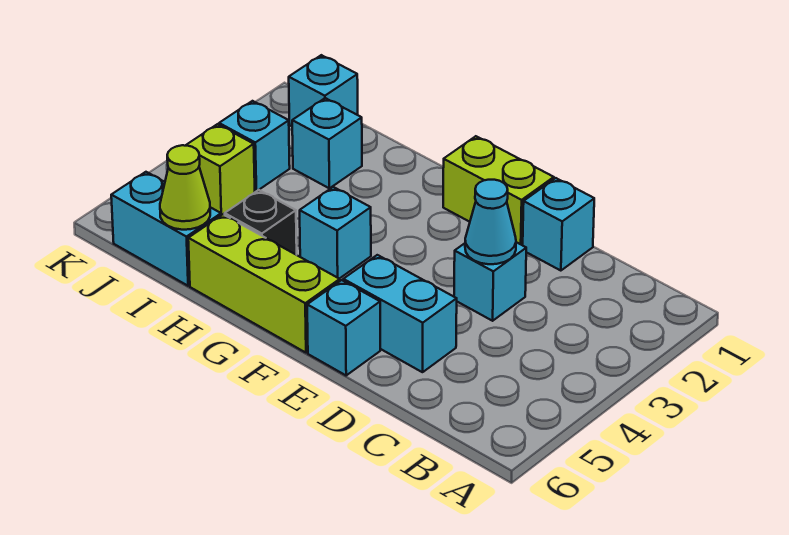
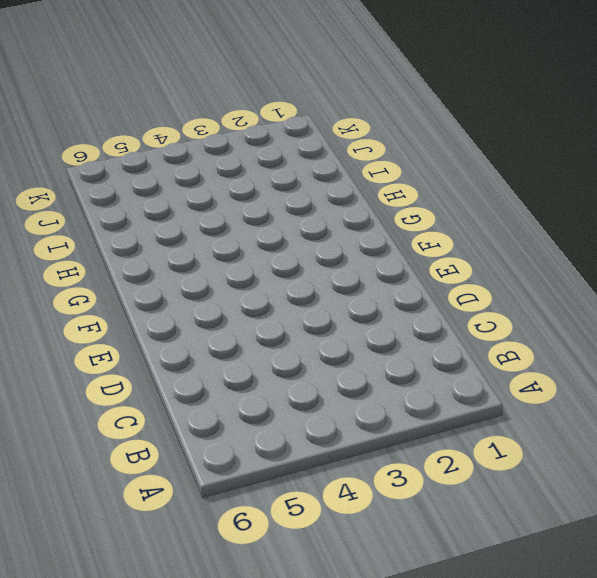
none -> cyan 1x1 brick [523,178,594,271]
none -> cyan 1x1 brick [454,242,526,321]
none -> cyan 1x2 brick [343,255,457,372]

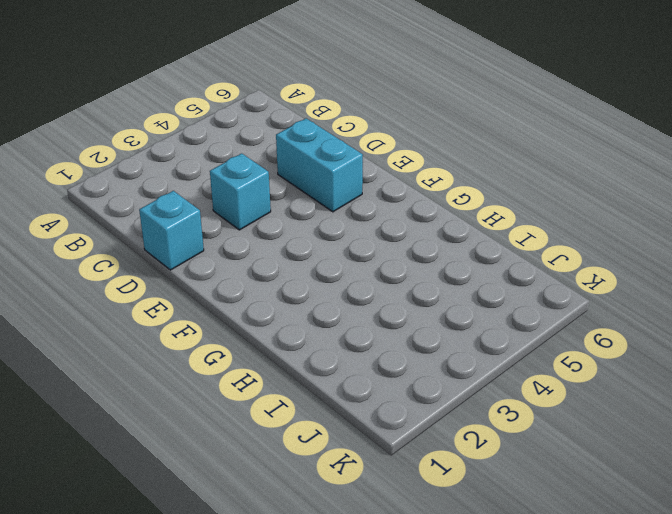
none -> lime 1x2 brick [443,136,554,245]
none -> cyan 1x1 brick [307,280,380,375]
none -> lime 1x3 brick [188,215,340,353]

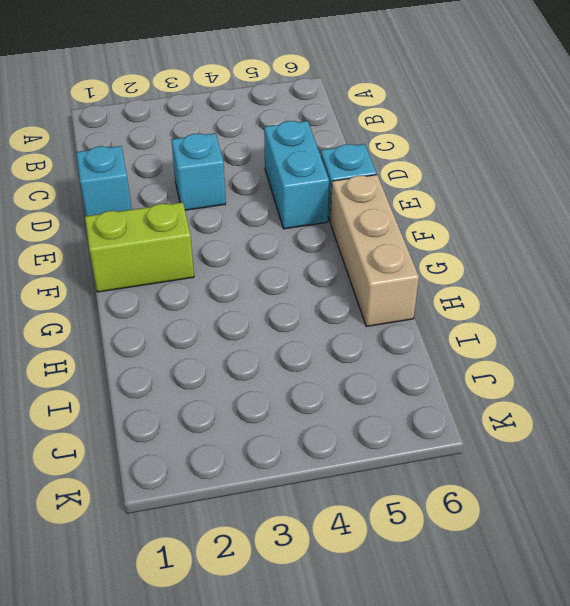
lime 1x2 brick [85,202,194,292] -> lime 1x2 brick turned to [443,136,554,245]
tan 1x3 brick [330,175,419,327] -> lime 1x3 brick [188,215,340,353]
none -> cyan 1x1 brick [300,187,371,279]
none -> black 1x1 brick [225,190,297,255]
none -> cyan 1x1 brick [292,98,362,188]

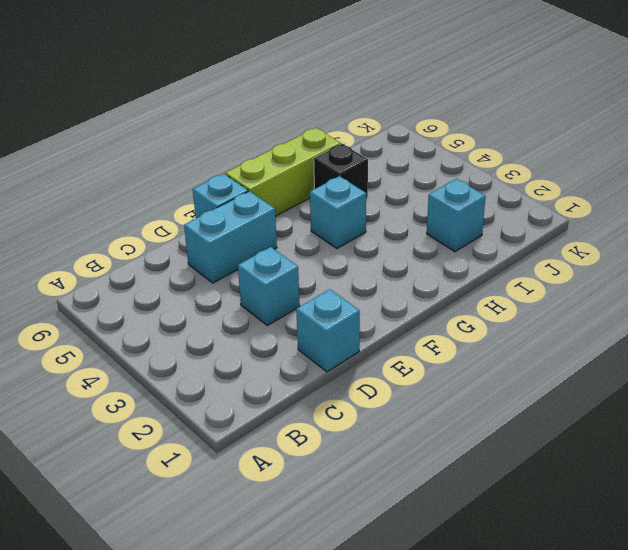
none -> lime 1x2 brick [443,136,554,245]
none -> cyan 1x2 brick [111,172,221,286]
none -> cyan 1x1 brick [289,55,358,126]

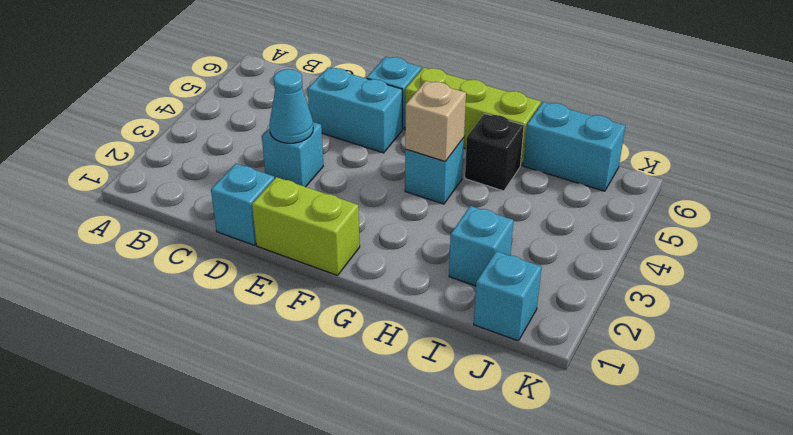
tan 1x1 brick [405,81,466,161] -> none
none -> cyan 1x1 brick [219,101,290,191]
none -> lime 1x1 brick [185,124,255,215]
none -> lime 1x1 cone [160,145,210,230]

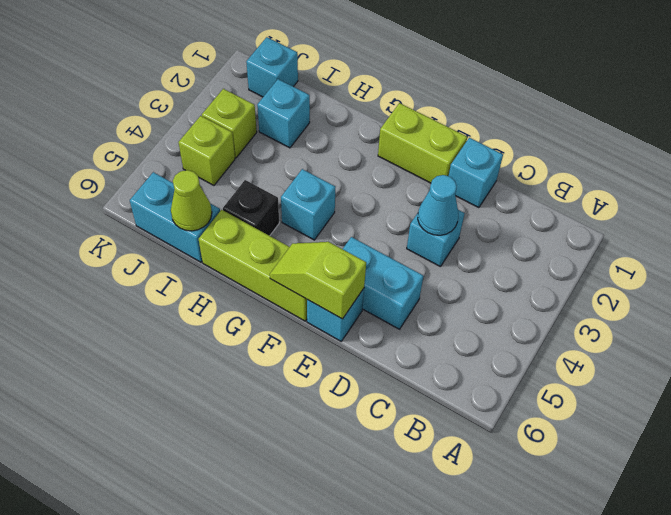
lime 1x2 slope [270,242,366,319] -> none
lime 1x1 brick [202,89,257,158] -> cyan 1x1 brick [219,101,290,191]

